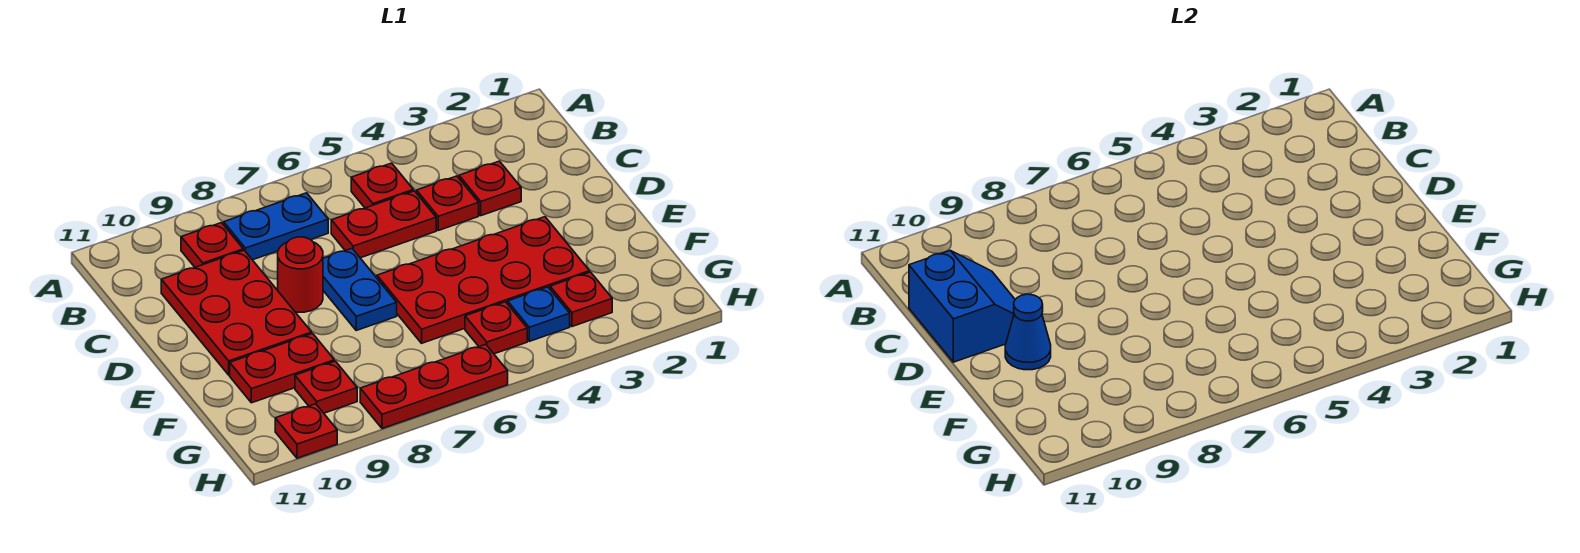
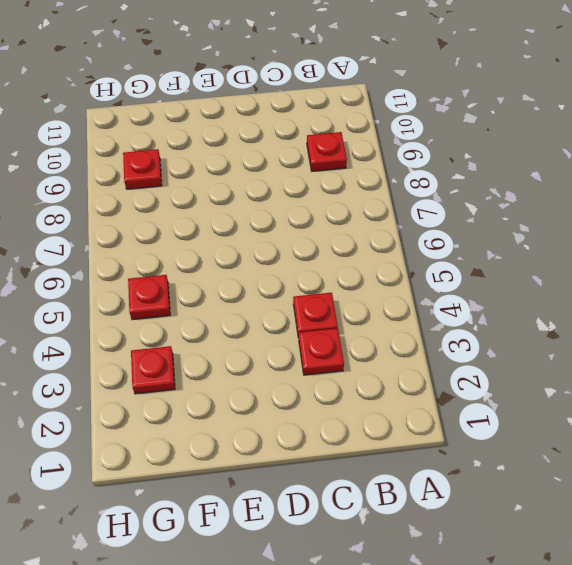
none -> red 1x1 plate [351,163,413,208]
none -> blue 1x2 plate [224,193,328,260]
none -> red 1x2 plate [331,191,436,258]

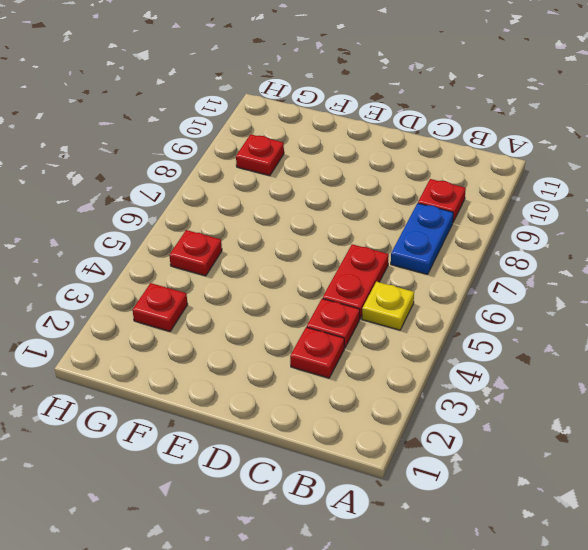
yellow 1x1 plate [362,282,414,330] -> red 1x1 plate [351,163,413,208]
none -> red 2x3 plate [161,250,312,375]
none -> blue 1x2 plate [323,248,397,330]
none -> red 1x1 round brick [278,237,323,312]

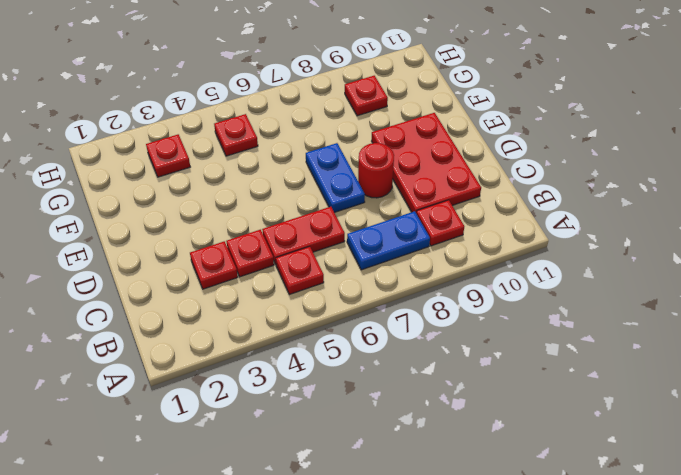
none -> red 2x4 plate [377,217,590,343]
none -> red 1x2 plate [230,334,334,403]
none -> blue 1x1 plate [508,287,570,341]

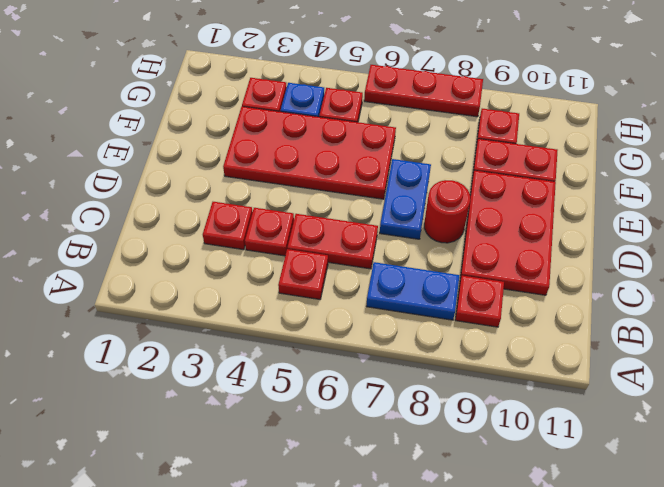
none -> red 1x1 plate [275,404,337,458]
none -> blue 2x2 slope [909,250,1015,362]
none -> blue 1x1 cone [1005,294,1051,370]

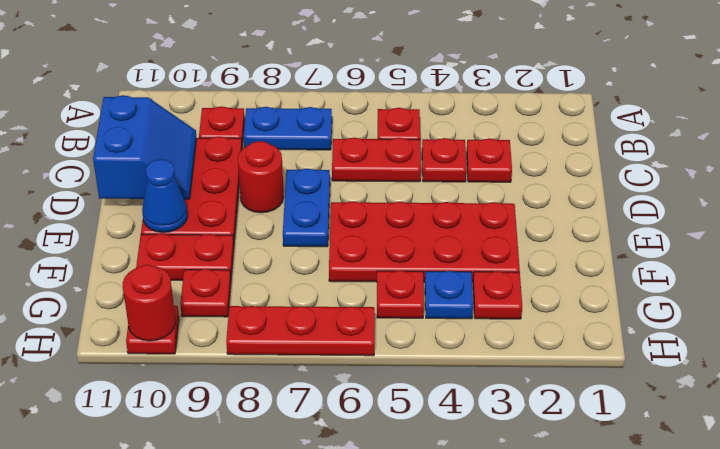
red 1x1 round brick [123,265,176,341] -> none

